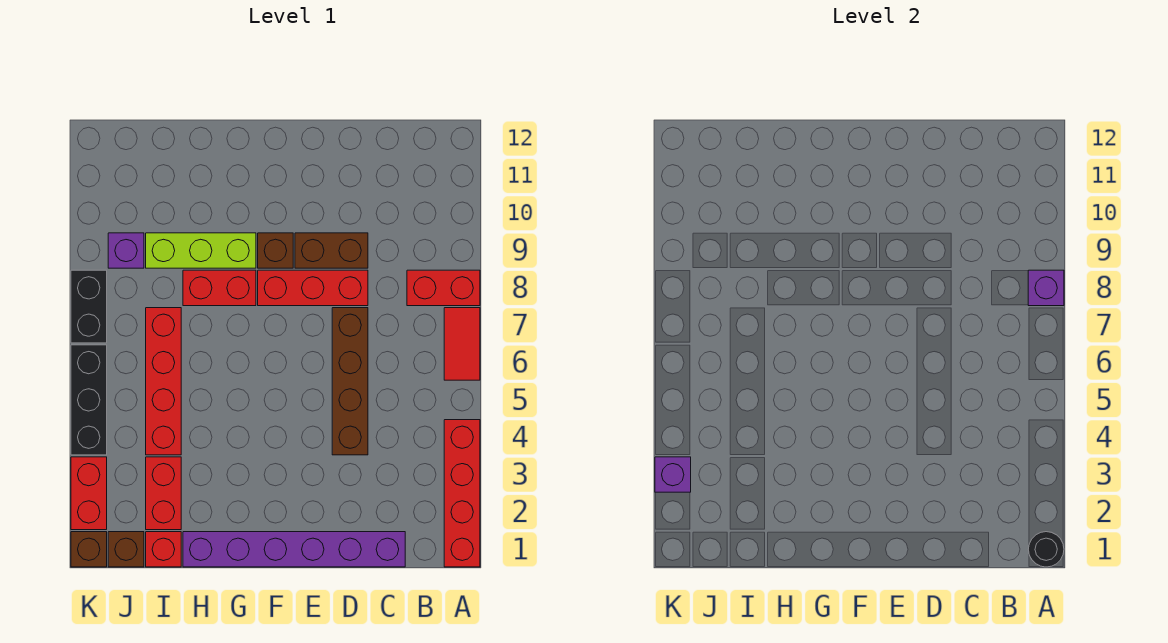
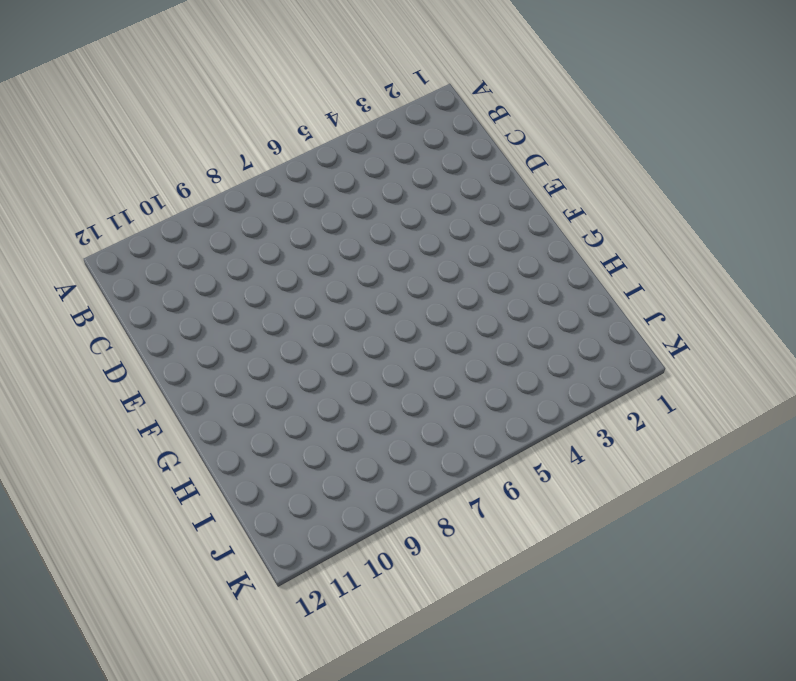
none -> red 1x4 brick [444,420,480,567]
none -> red 1x2 tile [444,308,480,380]
none -> red 1x2 brick [407,270,480,306]

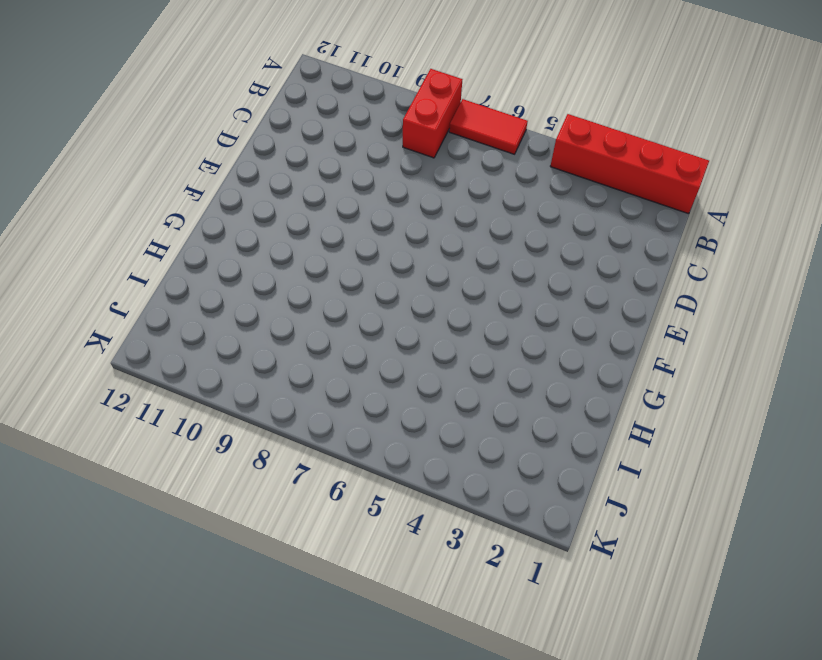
none -> purple 1x6 brick [183,532,405,567]
none -> brown 1x4 brick [332,308,368,455]
none -> red 1x3 brick [258,270,368,306]

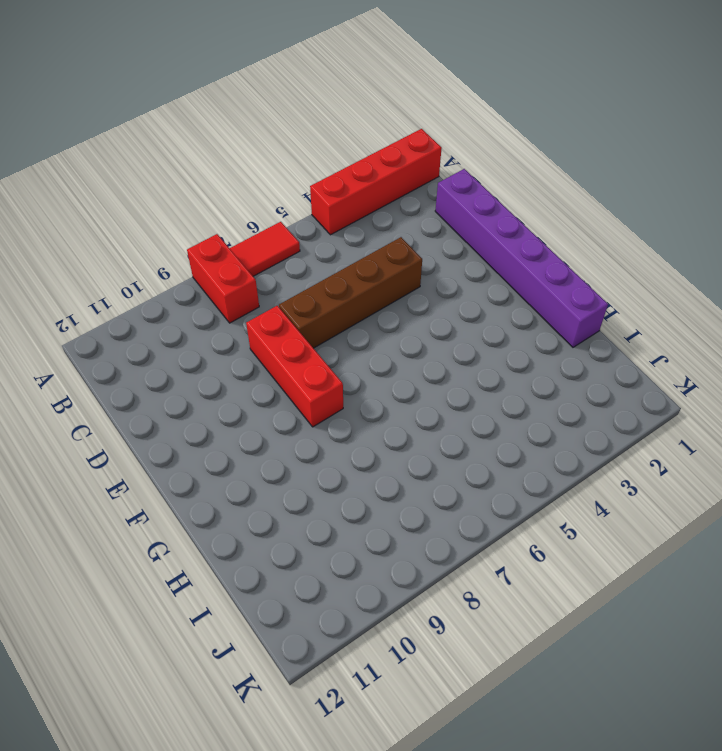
none -> brown 1x2 brick [295,233,368,268]
none -> brown 1x1 brick [258,233,293,268]
none -> red 1x2 brick [183,270,256,306]

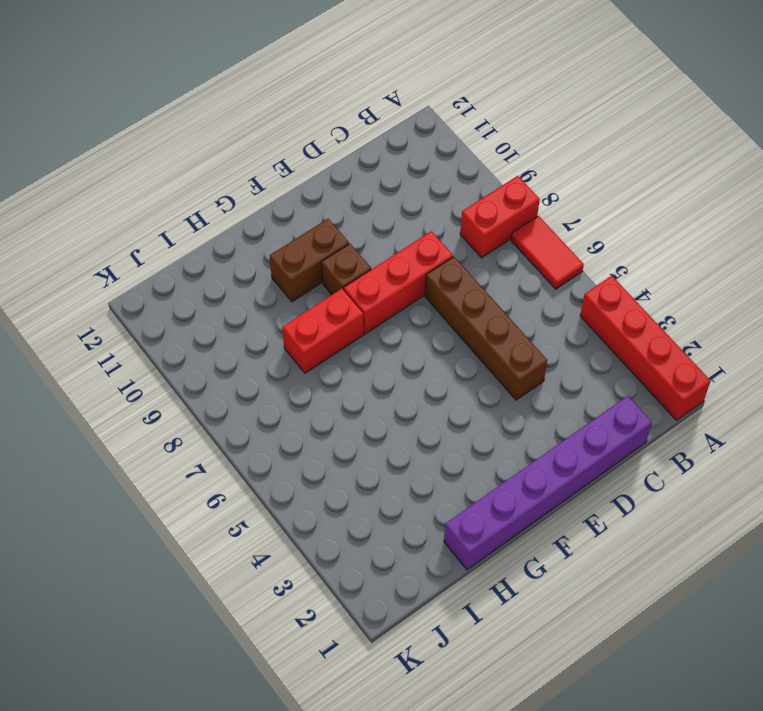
brown 1x2 brick [270,219,349,302] -> brown 1x2 brick moved to [295,233,368,268]
none -> lime 1x3 brick [146,233,256,268]
none -> red 1x1 brick [146,532,181,567]
none -> red 1x2 brick [146,457,181,530]

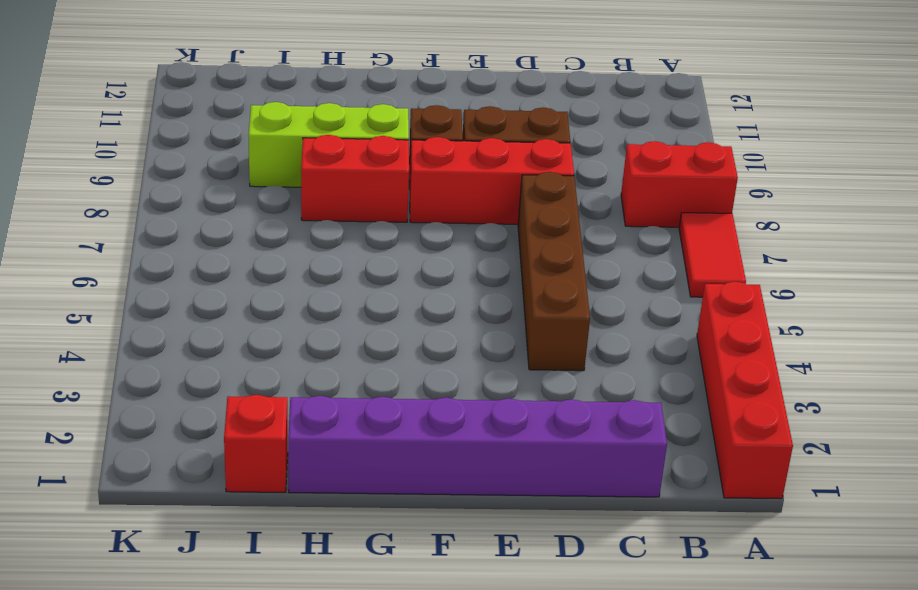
none -> red 1x2 brick [146,457,181,530]
none -> red 1x4 brick [146,308,181,455]
none -> brown 1x1 brick [108,532,144,567]

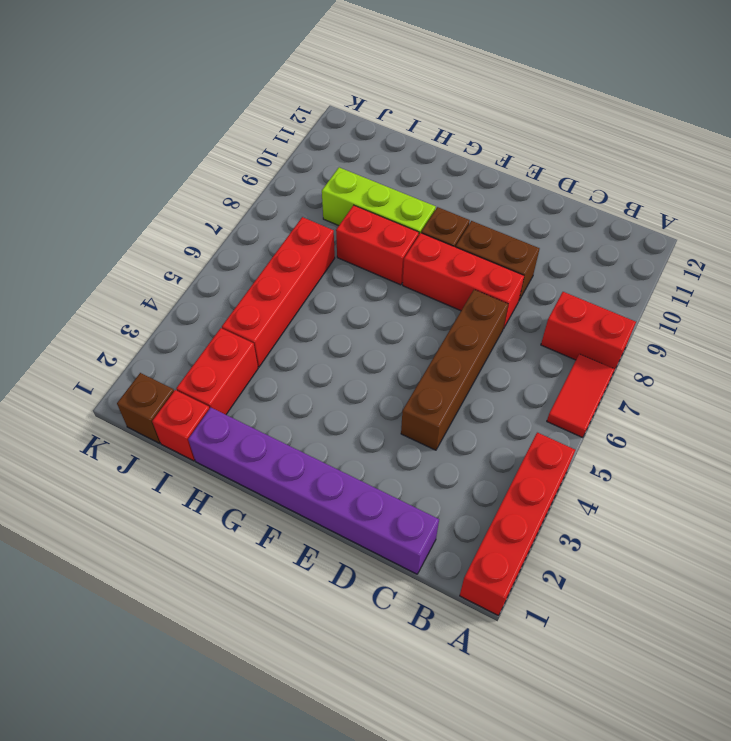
none -> purple 1x1 brick [108,233,144,268]
none -> brown 1x1 brick [71,532,107,567]
none -> red 1x2 brick [71,457,107,530]

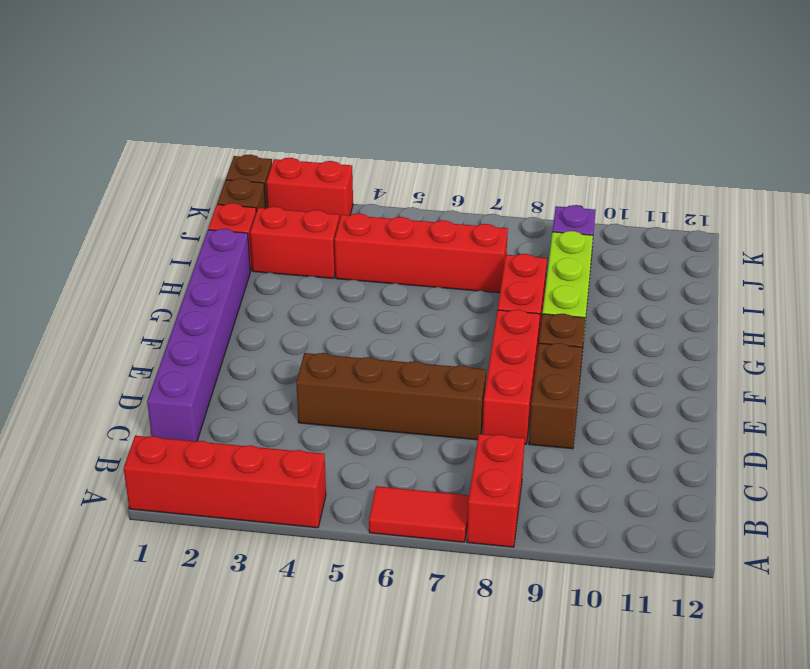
none -> black 1x3 brick [71,345,107,455]
none -> black 1x2 brick [71,270,107,343]
none -> black 1x1 round brick [1028,532,1064,567]

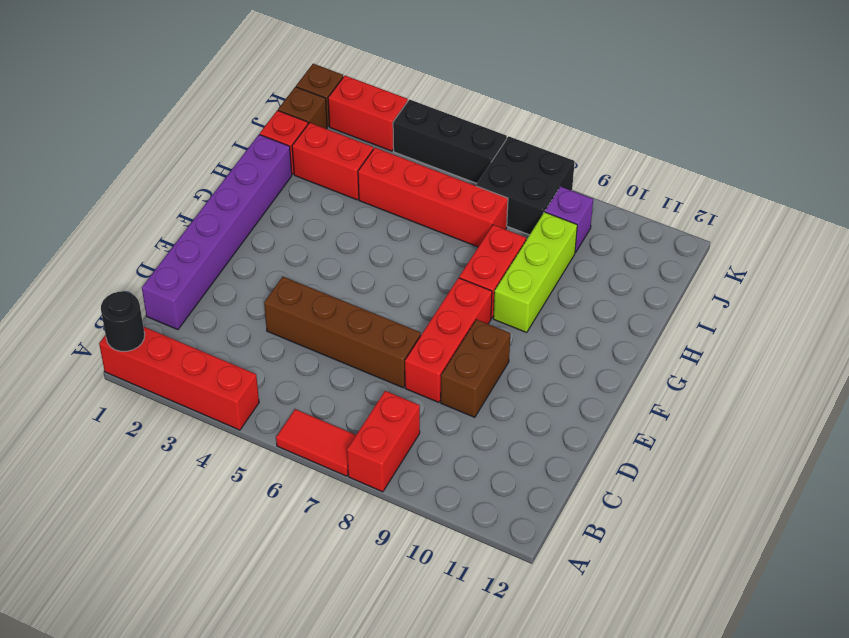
black 2x2 brick [476,136,575,235] -> black 1x2 brick [71,270,107,343]
none -> brown 1x1 brick [258,233,293,268]
none -> purple 1x1 brick [1028,270,1064,306]
none -> purple 1x1 brick [655,457,691,492]

